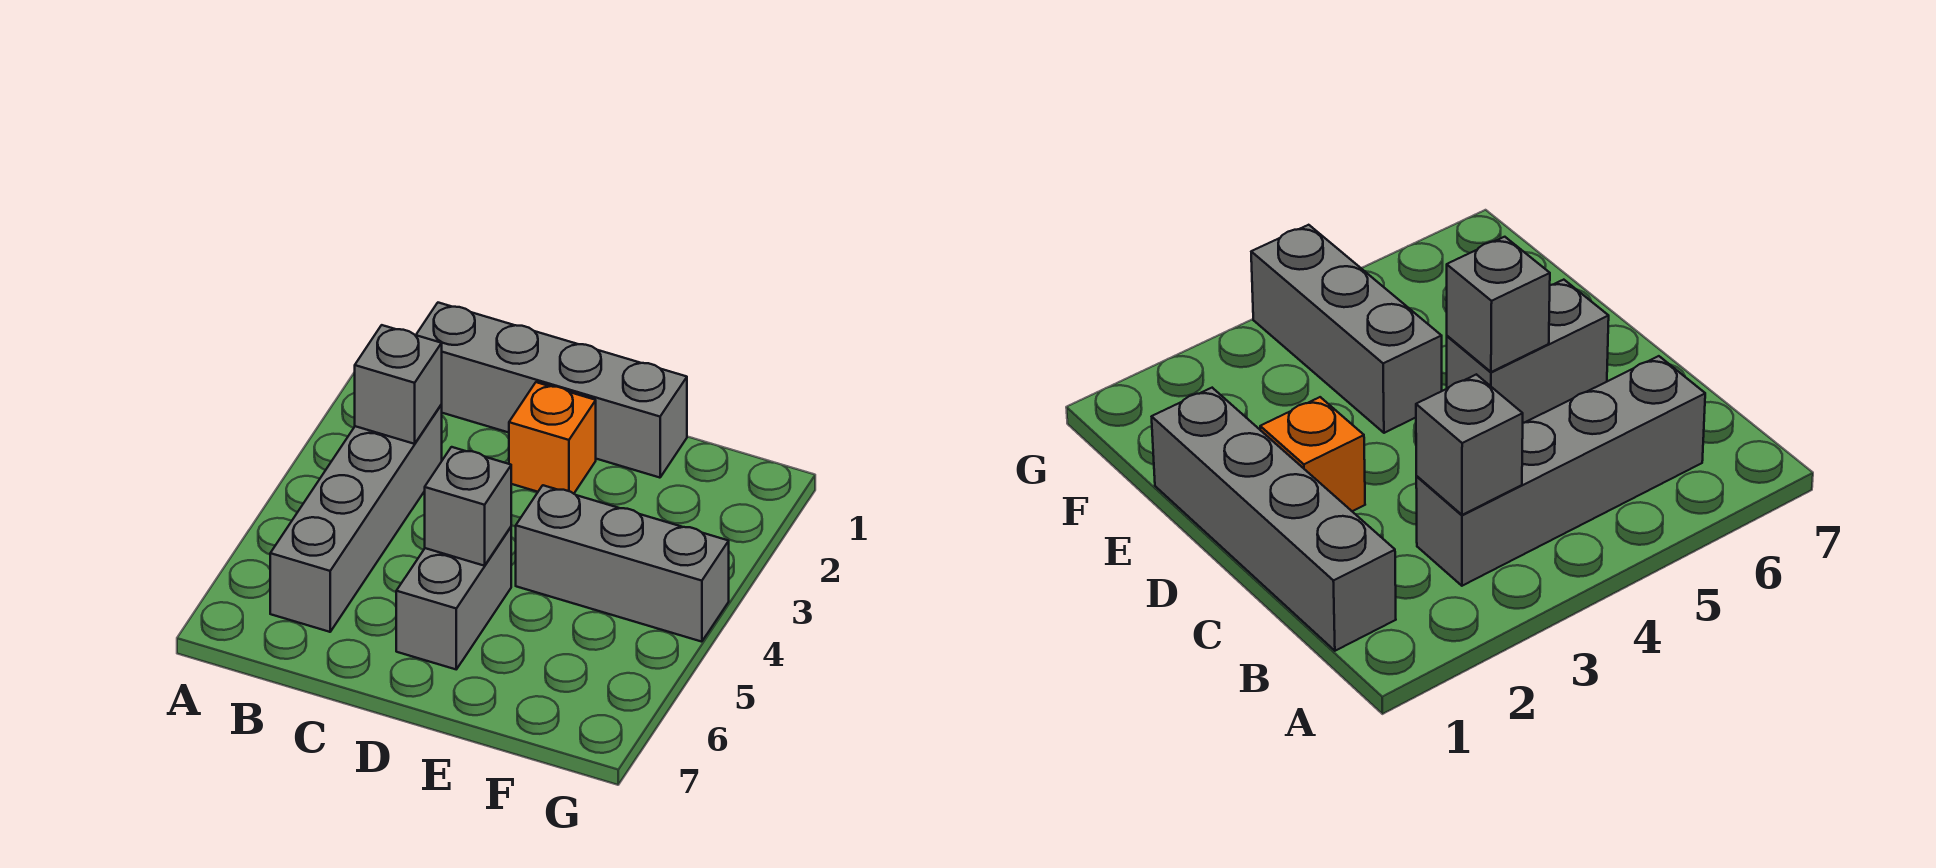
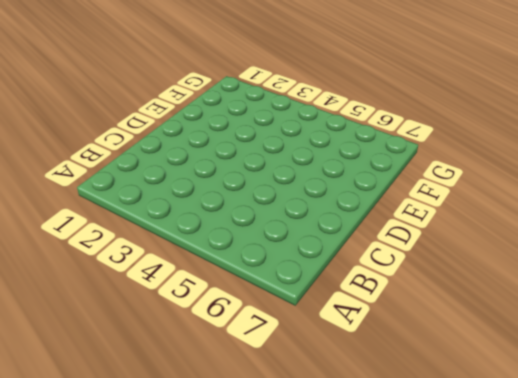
none -> grey 1x4 brick [416,303,687,478]
none -> grey 1x4 brick [270,405,442,632]

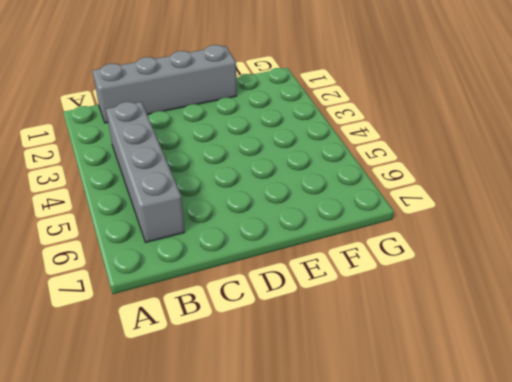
none -> orange 1x1 brick [509,382,596,494]
none -> grey 1x2 brick [396,527,511,669]

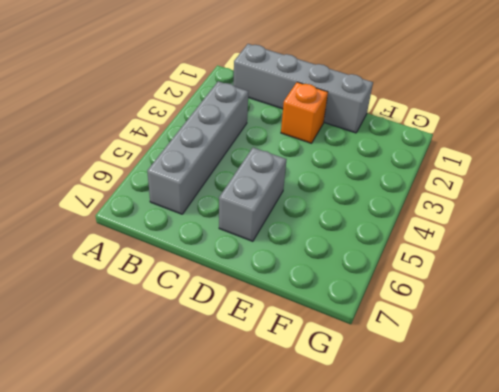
none -> grey 1x3 brick [516,485,729,642]
none -> grey 1x1 brick [355,325,442,444]

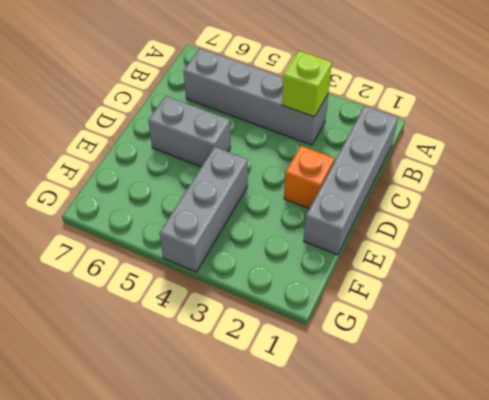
lime 1x1 brick [282,51,332,117] -> grey 1x1 brick [355,325,442,444]
none -> grey 1x1 brick [425,447,511,566]

